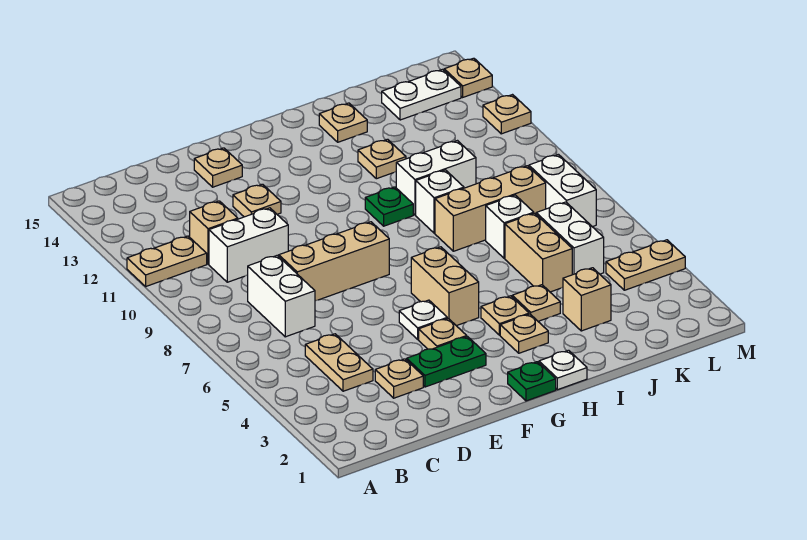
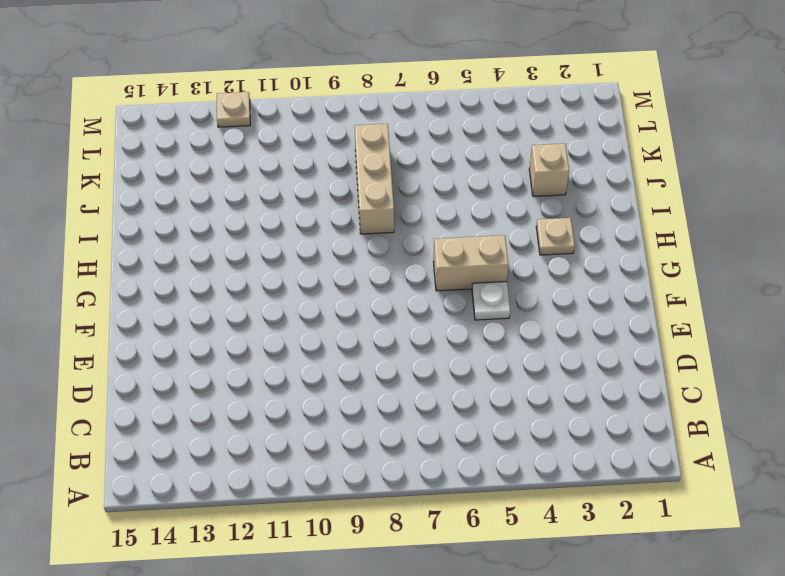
none -> tan 1x2 plate [127,236,207,286]
none -> tan 1x2 plate [305,334,373,391]
none -> white 1x2 brick [248,255,315,337]
none -> white 1x2 brick [209,208,288,282]

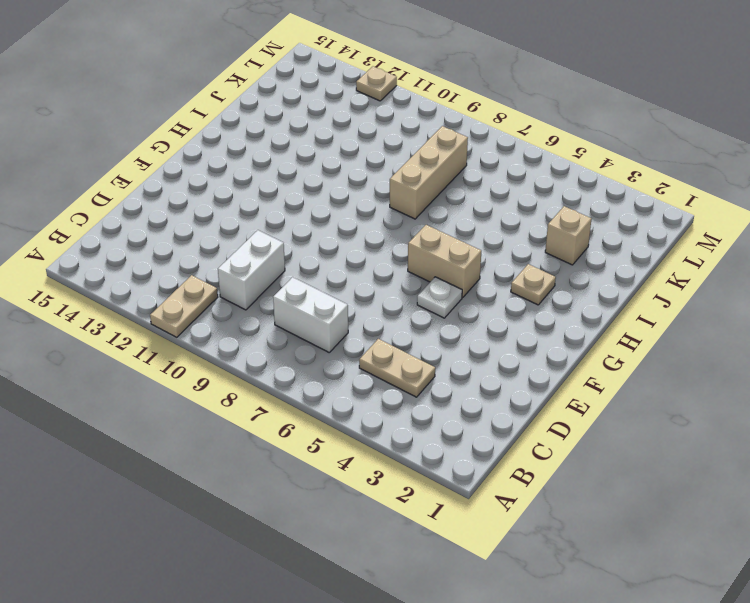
none -> tan 1x1 brick [190,201,238,264]
none -> tan 1x1 plate [375,359,423,398]
none -> tan 1x3 brick [279,222,389,301]
none -> green 1x2 plate [407,337,486,387]

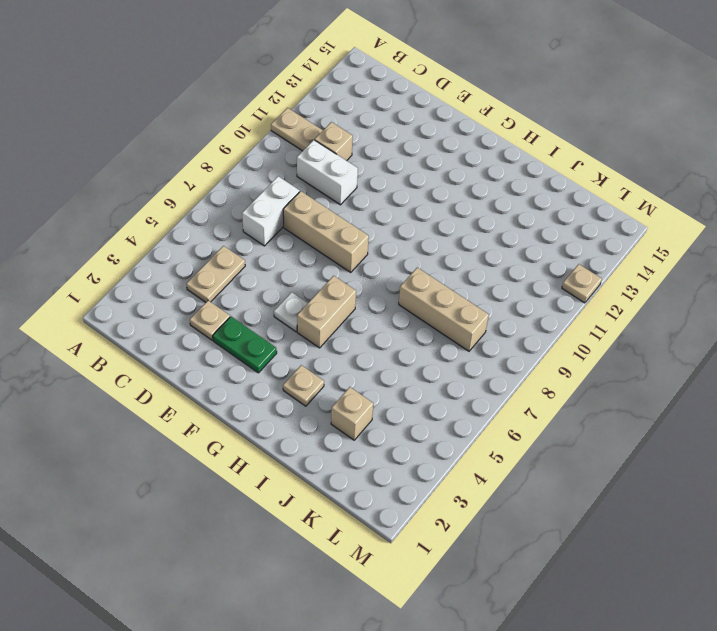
none -> tan 1x1 plate [233,184,281,217]
none -> tan 1x1 plate [194,148,242,187]
none -> tan 1x1 plate [419,318,467,349]
none -> green 1x1 plate [508,362,556,401]

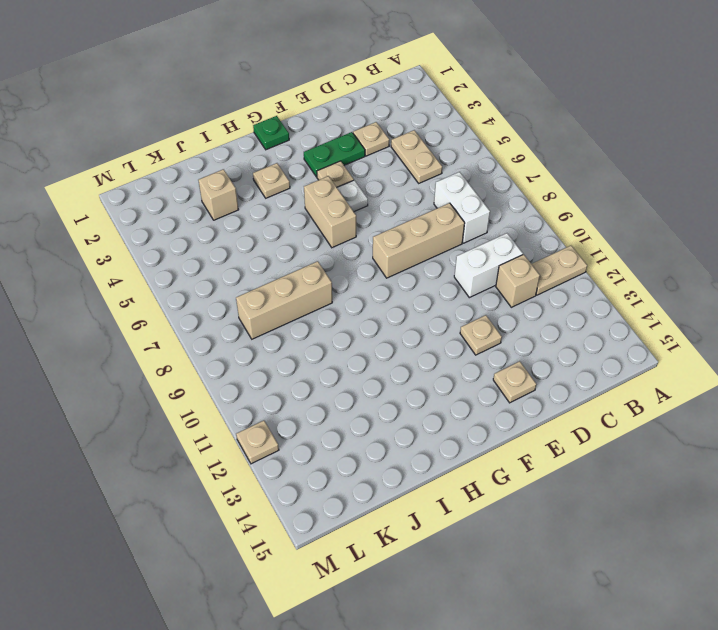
none -> white 1x1 plate [539,350,587,390]
none -> tan 1x1 plate [481,296,529,335]
none -> green 1x1 plate [365,187,413,226]
none -> tan 1x1 plate [512,285,560,321]

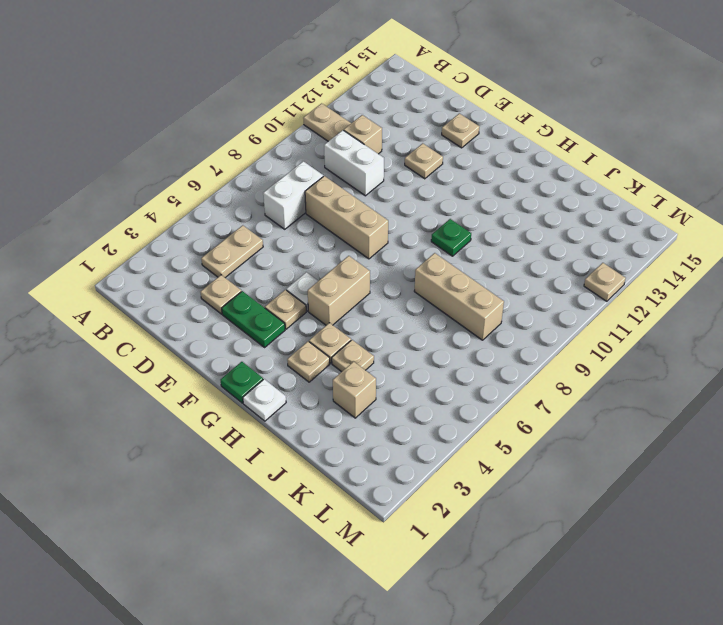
none -> white 1x1 brick [416,170,464,233]
none -> white 1x2 brick [396,141,476,215]
none -> tan 1x1 plate [358,139,406,179]
none -> tan 1x1 plate [319,103,367,142]

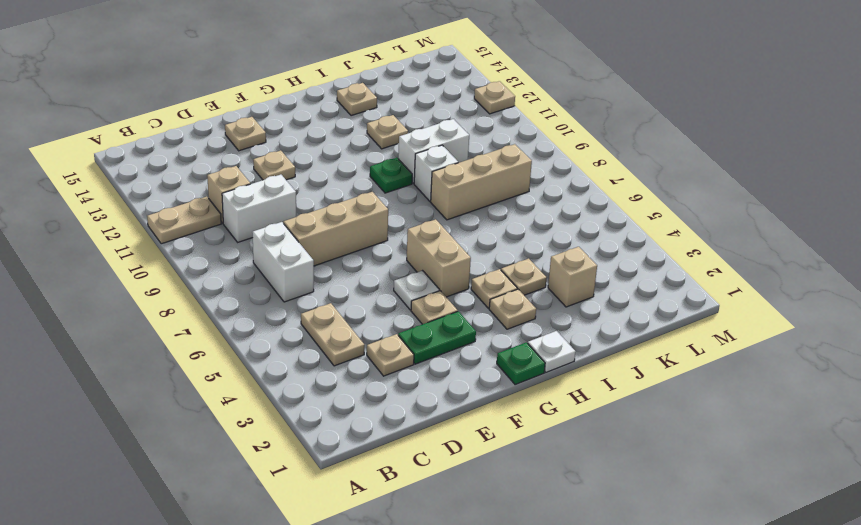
none -> tan 1x2 brick [505,213,572,292]
none -> white 1x1 brick [486,195,534,258]
none -> white 1x2 brick [536,202,604,275]
none -> white 1x2 plate [382,69,461,120]

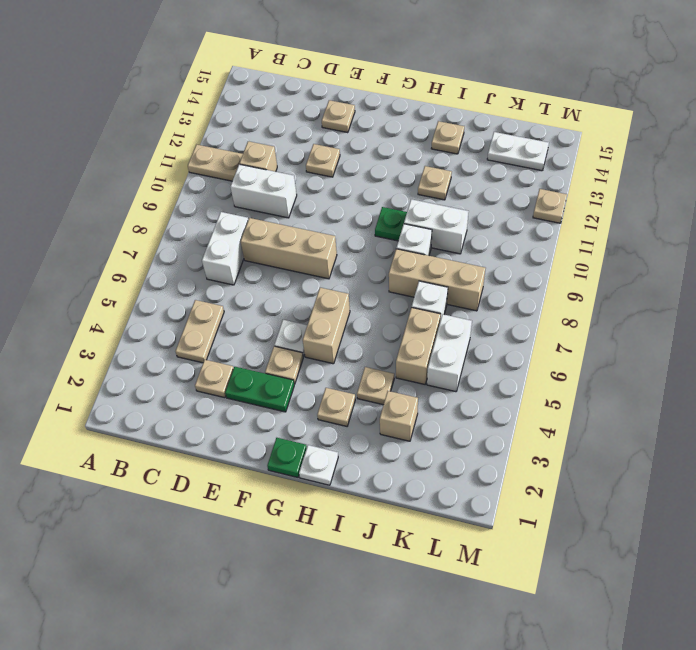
none -> tan 1x1 plate [481,296,529,335]
none -> tan 1x2 plate [606,240,685,290]
none -> white 1x2 brick [529,155,596,227]
none -> tan 1x1 plate [444,58,492,97]

